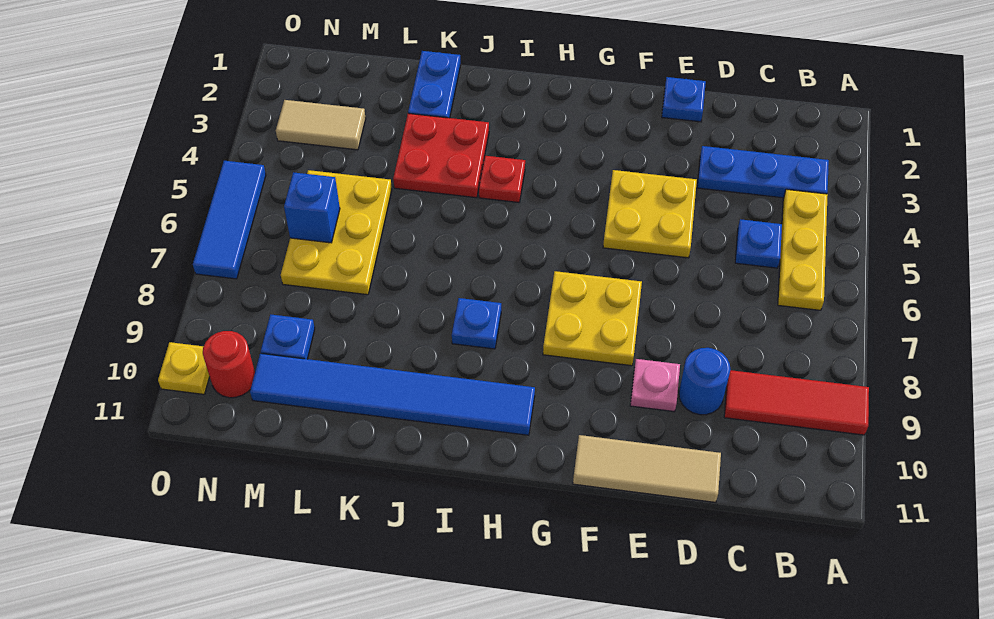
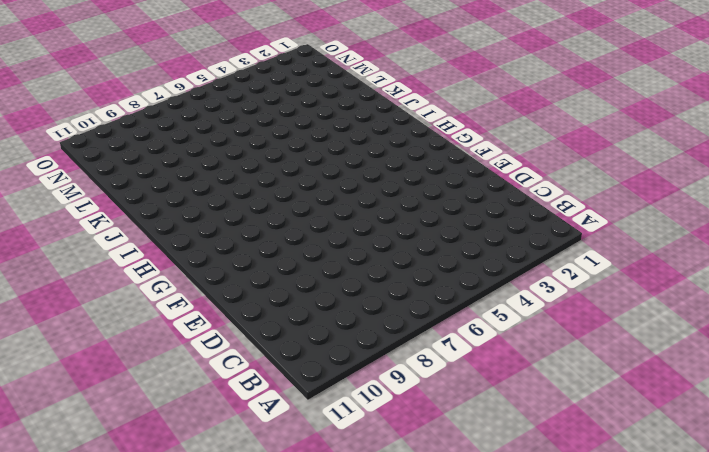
none -> red 1x3 tile [724,370,869,435]
none -> blue 1x3 plate [697,146,829,198]
none -> yellow 1x3 plate [778,189,828,310]

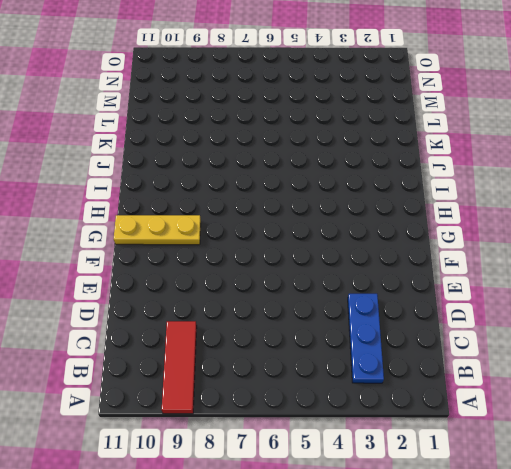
yellow 1x3 plate [114,215,201,245] -> yellow 1x3 plate moved to [778,189,828,310]
none -> blue 1x1 plate [735,219,782,268]
none -> blue 1x1 round brick [679,348,730,415]
none -> tan 1x3 tile [573,435,721,502]

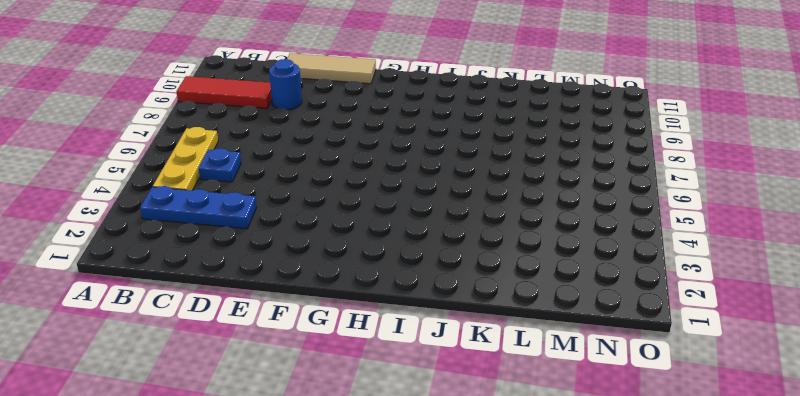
none -> blue 1x1 plate [662,77,706,122]
none -> yellow 2x2 plate [603,170,697,258]
none -> pink 1x1 plate [630,359,680,412]

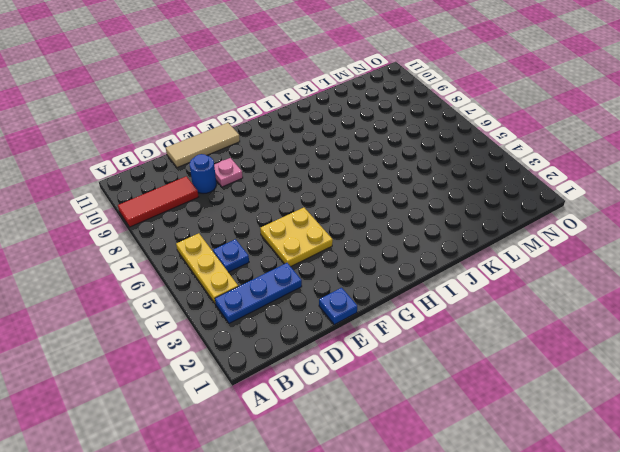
none -> yellow 2x2 plate [543,271,642,366]
none -> blue 1x6 tile [250,353,535,435]
none -> red 1x1 plate [479,156,525,202]

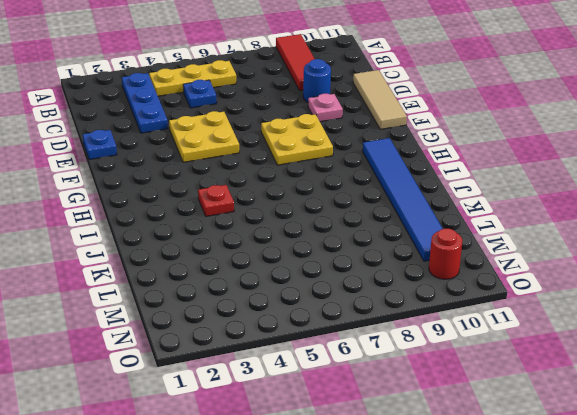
none -> blue 1x1 plate [452,298,501,349]
none -> red 2x2 plate [393,113,489,198]
none -> blue 1x2 plate [408,51,460,118]

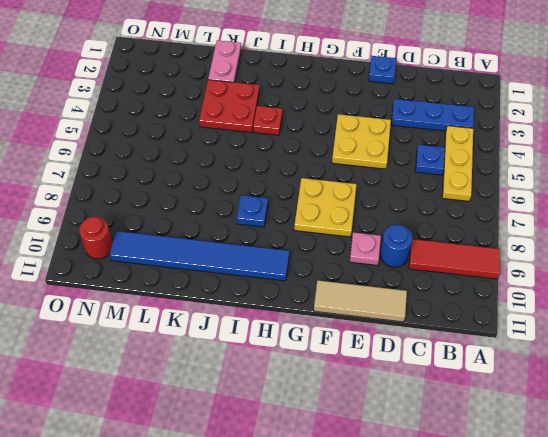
pink 1x2 plate [208,40,241,82] -> blue 1x2 plate [408,51,460,118]
none -> yellow 2x3 plate [281,170,392,295]
none -> tan 1x2 tile [276,100,366,150]
none -> blue 1x1 plate [261,314,315,359]

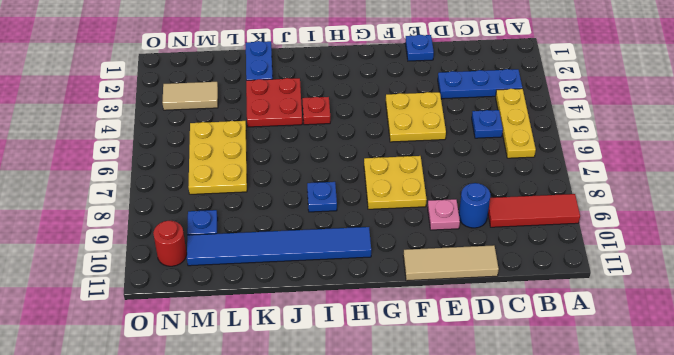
none -> blue 1x3 tile [193,161,266,279]
none -> yellow 1x1 plate [158,342,210,394]
none -> blue 1x1 brick [284,172,340,243]

